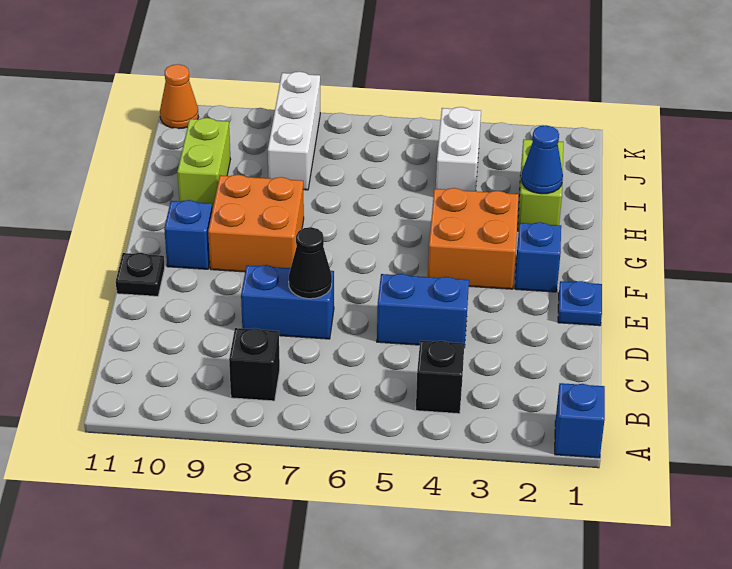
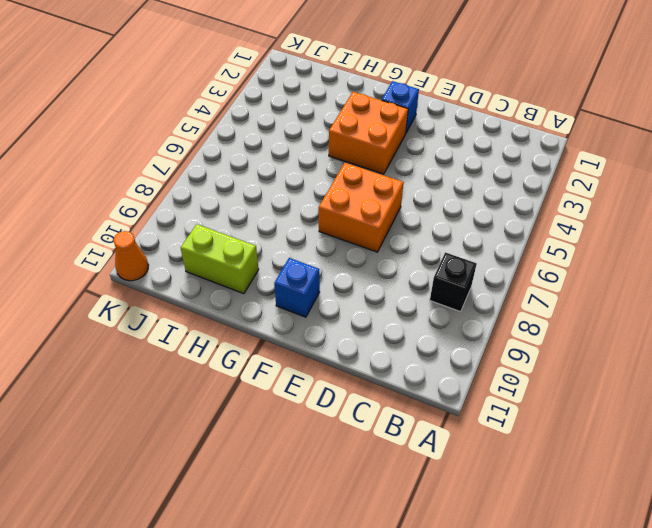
orange 2x2 brick [319,163,404,252] -> orange 2x2 brick moved to [208,175,304,272]
none -> blue 1x1 brick [555,383,605,458]
none -> black 1x1 brick [416,340,464,414]
none -> blue 1x2 brick [377,274,469,348]

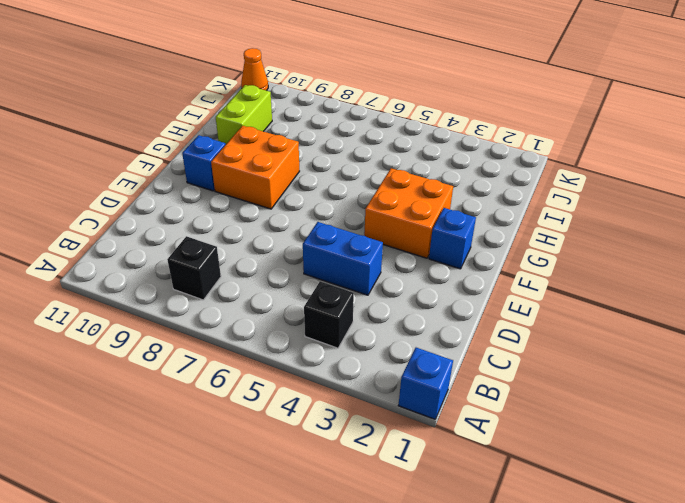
none -> blue 1x2 brick [241,265,334,339]
none -> blue 1x1 plate [558,281,602,326]
none -> black 1x1 plate [116,253,165,296]

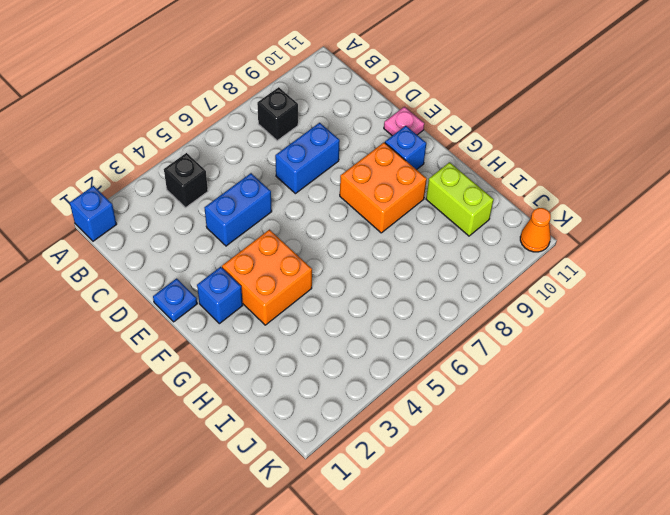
pink 1x1 plate [384,107,424,136] -> black 1x1 plate [116,253,165,296]
none -> lime 1x2 brick [518,139,563,231]
none -> white 1x2 brick [436,107,481,191]
none -> white 1x3 brick [268,72,320,190]

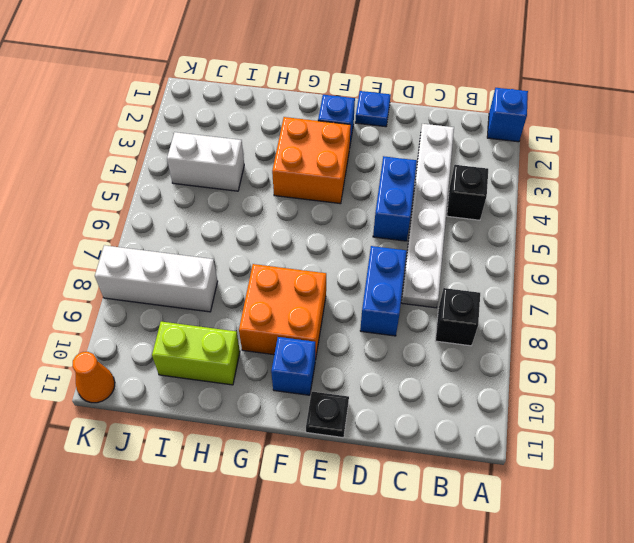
white 1x6 plate [402,124,454,308] -> none
none -> lime 1x2 brick [518,139,563,231]
none -> black 1x1 cone [289,227,332,299]
none -> blue 1x1 cone [521,125,563,194]

